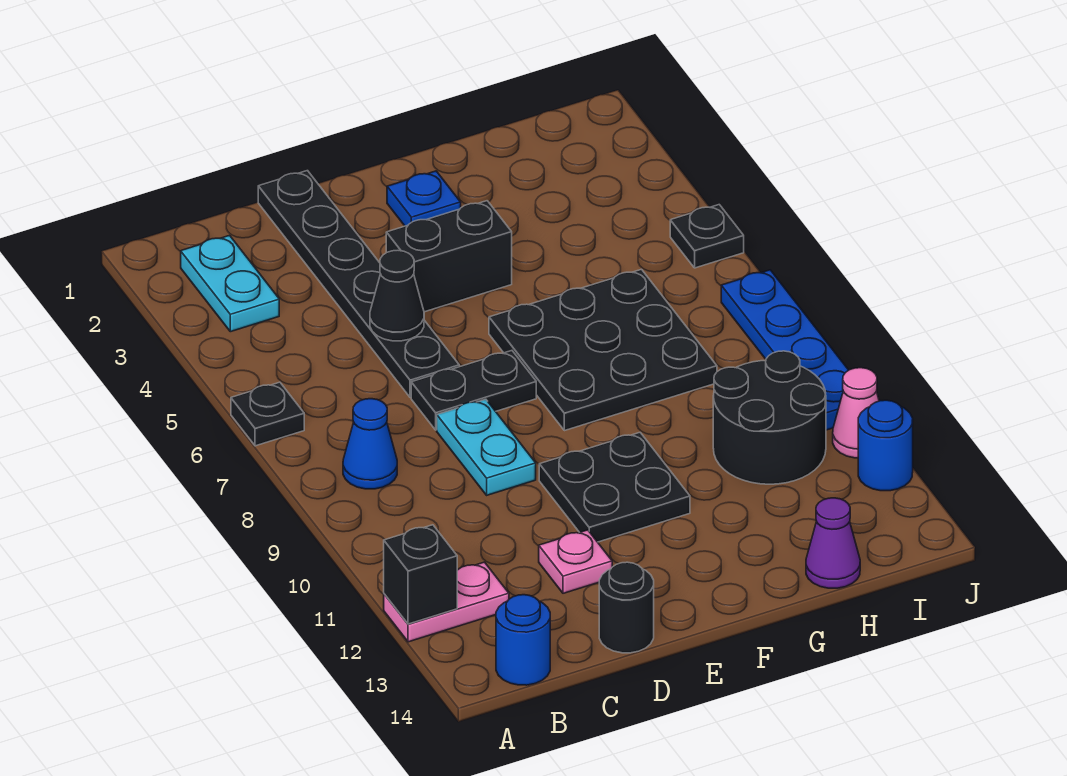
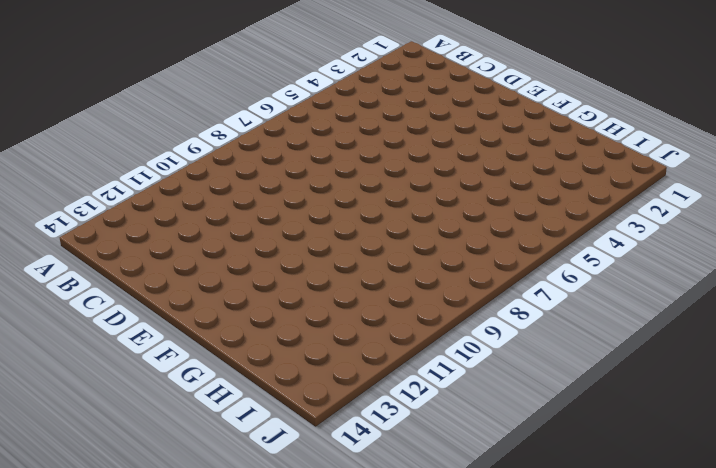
none -> black 1x1 plate [231,382,304,446]
none -> pink 1x2 plate [384,562,509,642]
none -> cyan 1x2 plate [181,236,279,332]

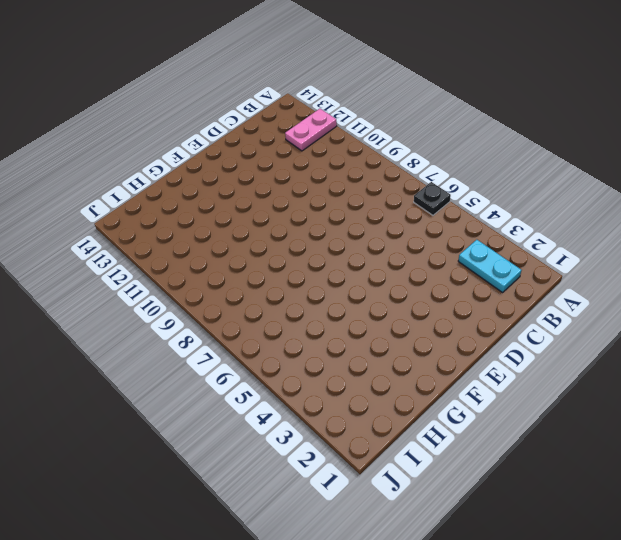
none -> blue 1x1 cone [343,399,397,489]
none -> blue 1x1 round brick [496,595,550,685]
none -> black 1x6 plate [258,171,459,397]

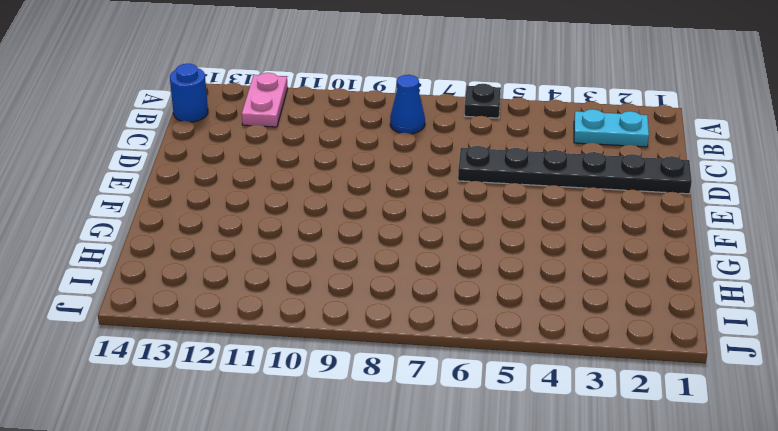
none -> black 1x2 plate [411,351,536,430]
none -> cyan 1x2 plate [437,399,536,495]
none -> pink 1x1 plate [539,530,612,593]

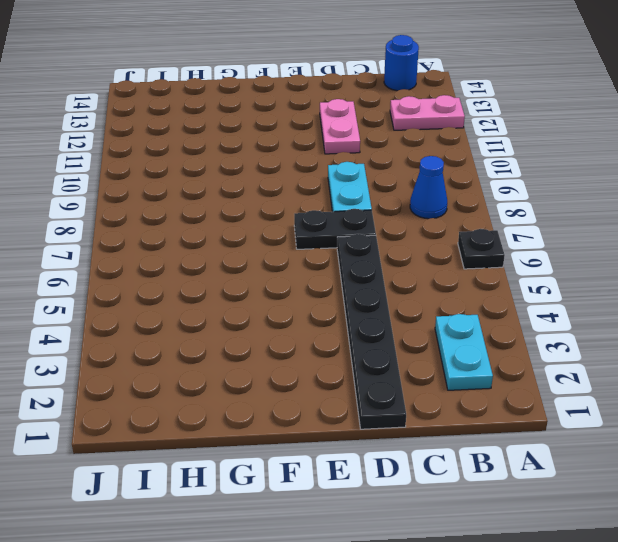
pink 1x2 plate [320,99,360,154] -> pink 1x1 plate [539,530,612,593]
none -> black 1x1 round brick [599,562,654,653]
none -> black 1x2 brick [386,201,512,312]
none -> black 2x2 plate [539,433,690,542]

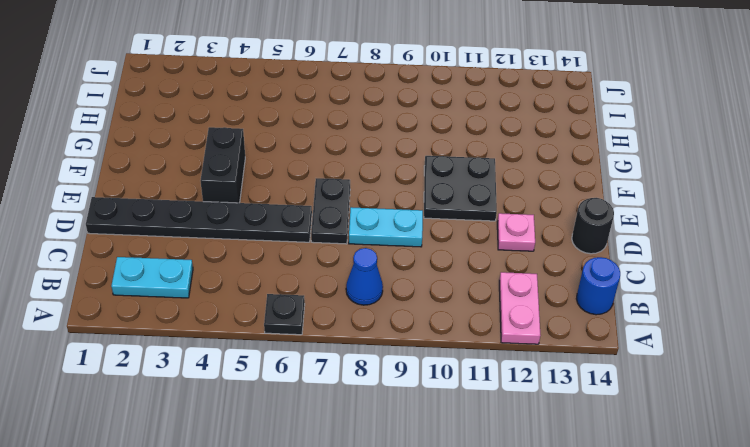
none -> blue 1x1 plate [387,171,461,226]
none -> black 3x3 plate [489,269,717,431]
none -> black 2x2 round brick [713,351,826,484]

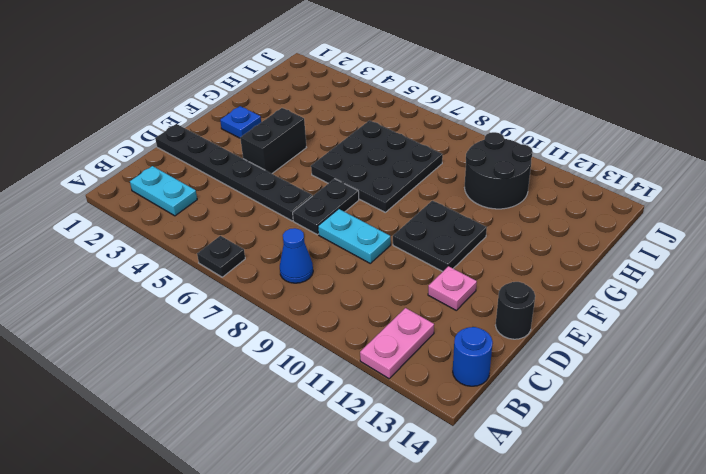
none -> purple 1x1 cone [806,498,860,588]
none -> black 1x1 plate [670,205,744,268]
none -> blue 1x4 plate [721,270,848,430]

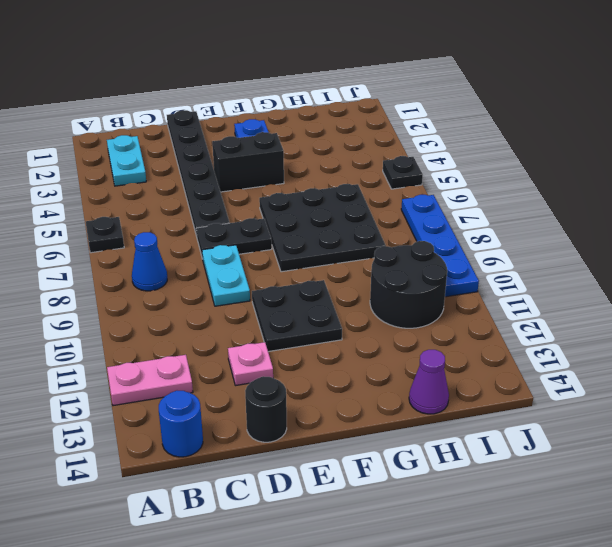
none -> pink 1x1 cone [833,368,879,458]
none -> blue 1x1 round brick [858,400,913,491]
none -> black 1x1 brick [384,525,457,624]

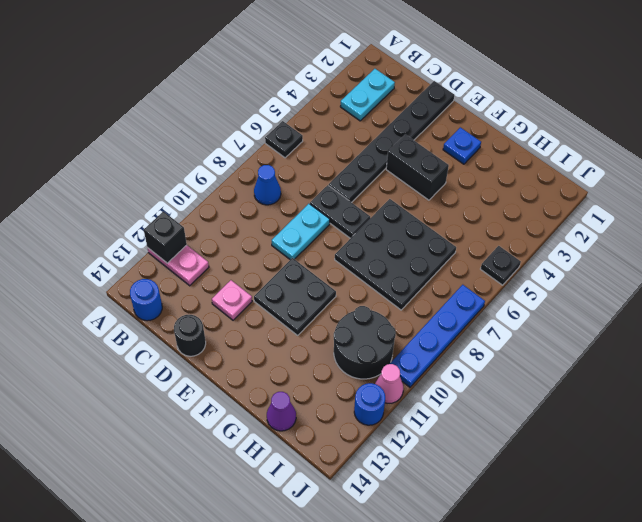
none -> black 1x1 cone [370,251,424,341]

